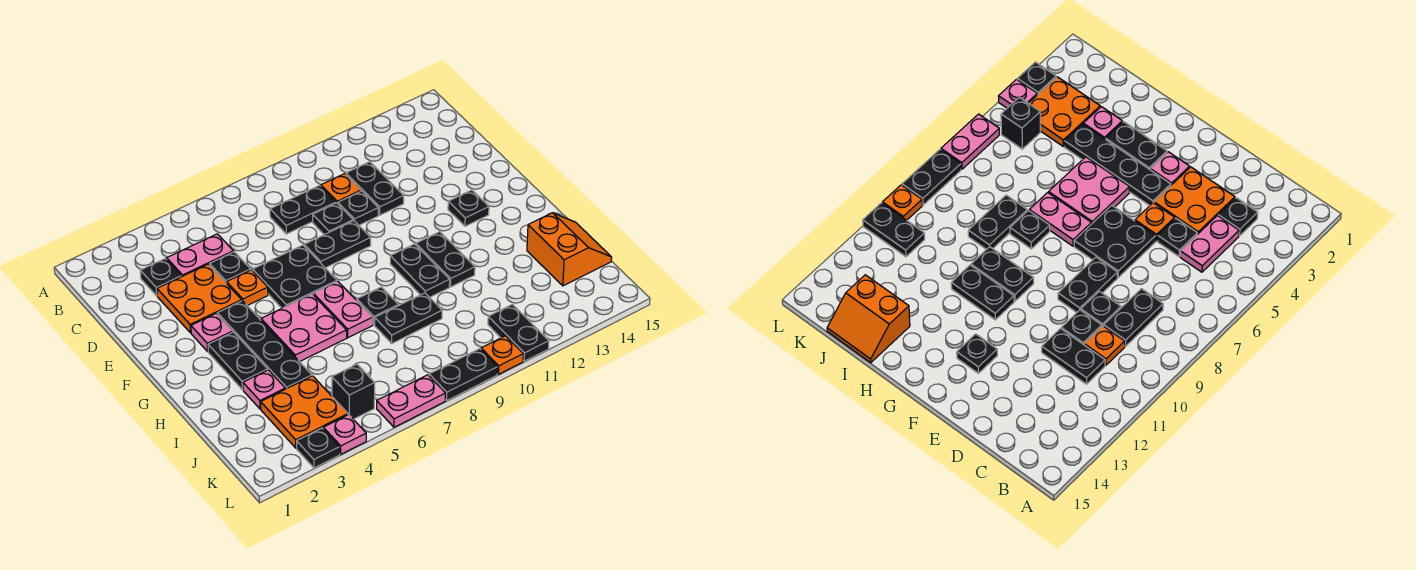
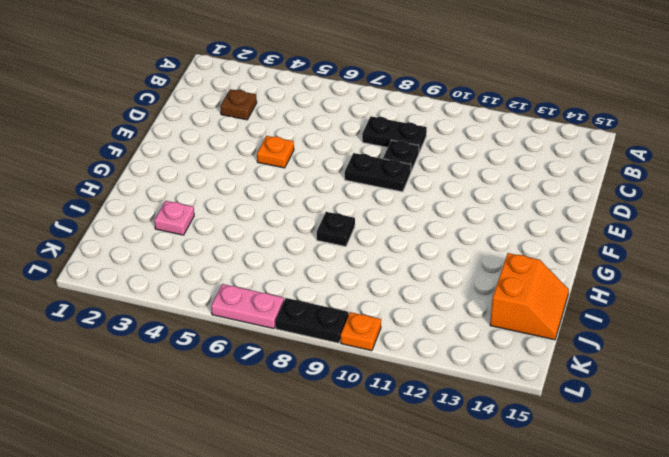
brown 1x1 plate [220,89,257,120] -> black 1x1 plate [140,259,181,296]
none -> pink 1x2 plate [167,234,234,277]
none -> orange 1x1 plate [321,174,361,204]
none -> black 1x2 plate [346,162,404,215]
none -> orange 2x2 plate [157,264,242,333]

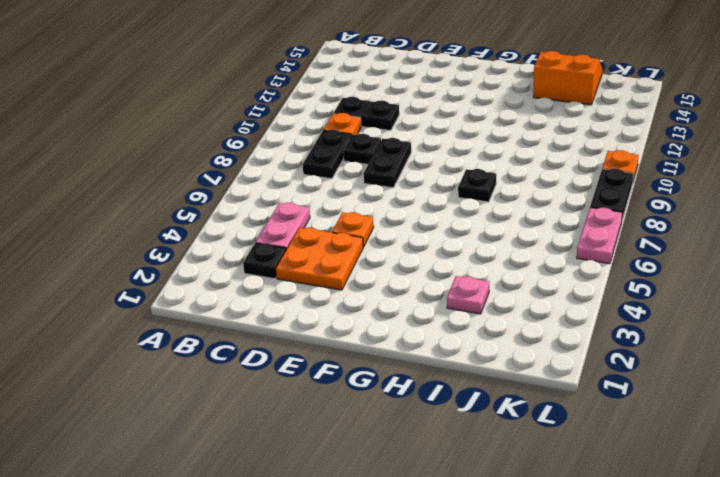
none -> black 1x1 plate [210,252,251,284]
none -> black 1x1 plate [338,191,378,225]
none -> black 2x2 plate [253,245,337,308]
none -> pink 1x1 plate [191,314,233,351]

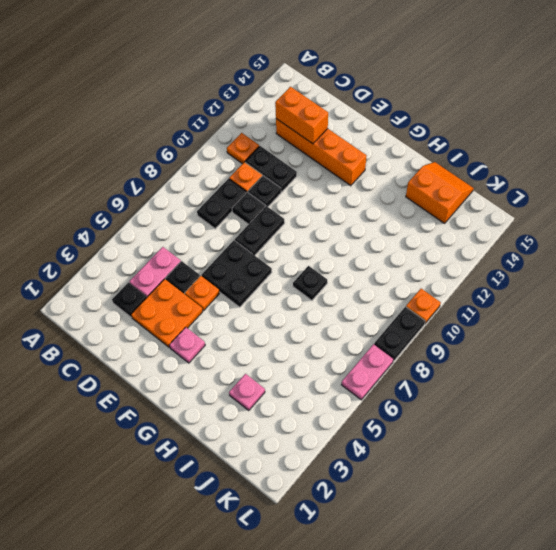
orange 1x1 plate [227,133,259,164] -> none
orange 1x4 brick [276,119,366,186] -> black 1x1 plate [448,190,489,226]
orange 1x2 brick [275,87,328,144] -> none
none -> black 1x4 plate [217,301,312,389]
none -> black 1x2 plate [208,332,268,390]
none -> pink 2x2 plate [261,294,347,362]
none -> pink 1x2 plate [313,281,373,338]

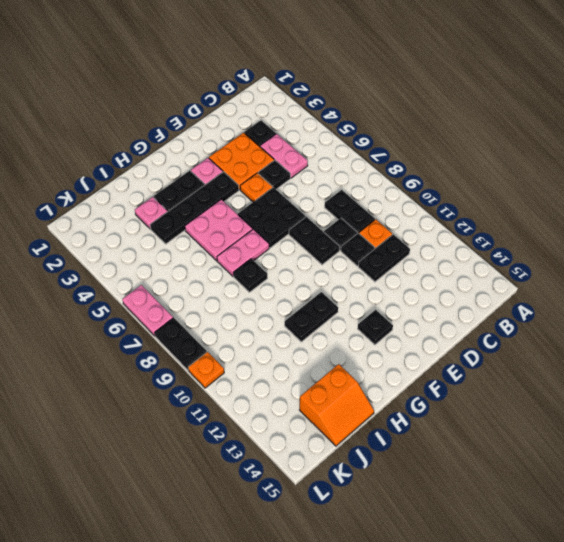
none -> black 1x2 plate [390,244,450,297]
none -> black 1x2 plate [375,293,442,343]
none -> orange 2x2 plate [261,376,348,448]
none -> black 1x1 brick [332,365,375,419]

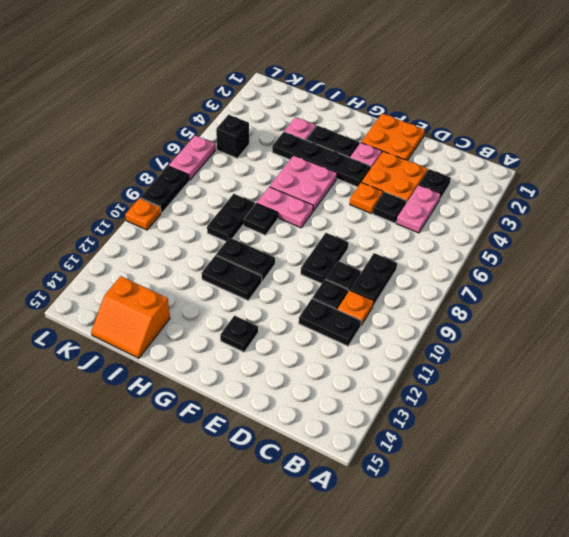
orange 2x2 plate [361,114,425,161] -> orange 2x2 plate moved to [261,376,348,448]
none -> black 2x2 plate [253,245,337,308]
none -> black 1x2 plate [488,304,549,361]
none -> black 1x1 plate [297,428,340,468]
none -> pink 1x1 plate [323,415,366,454]

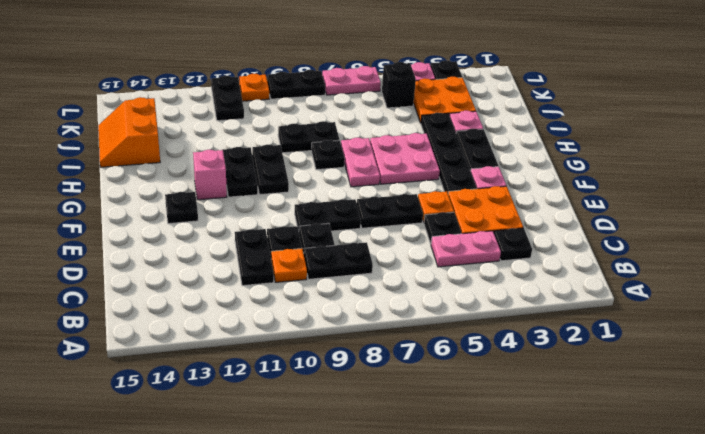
black 1x2 plate [357,194,423,228] -> black 2x2 plate [253,245,337,308]
pink 1x1 brick [193,150,227,200] -> none

